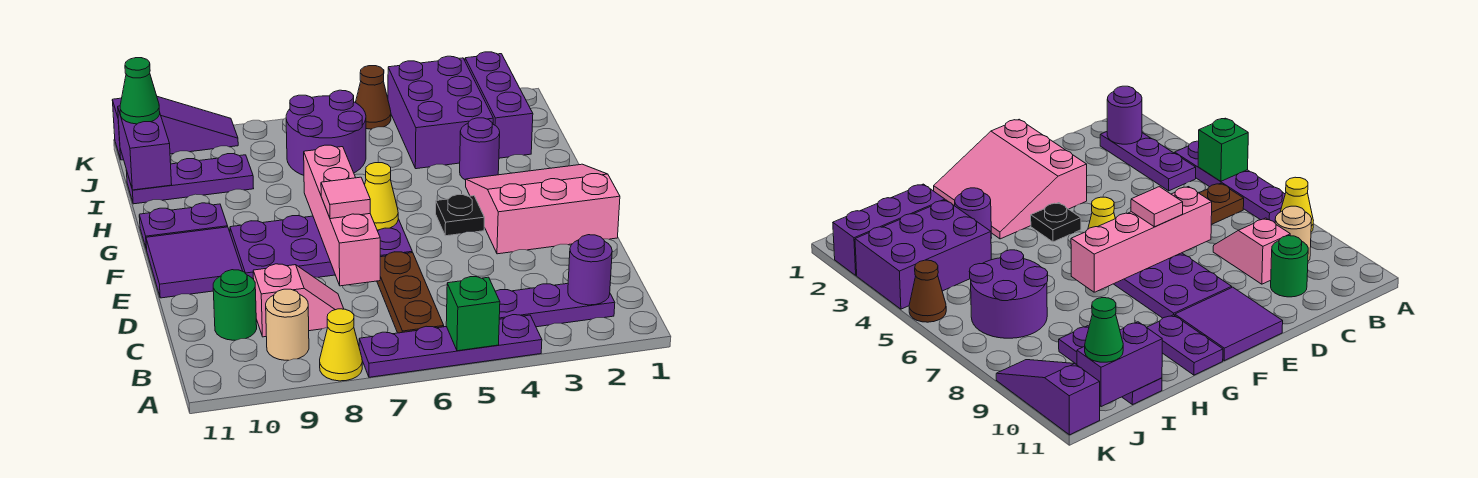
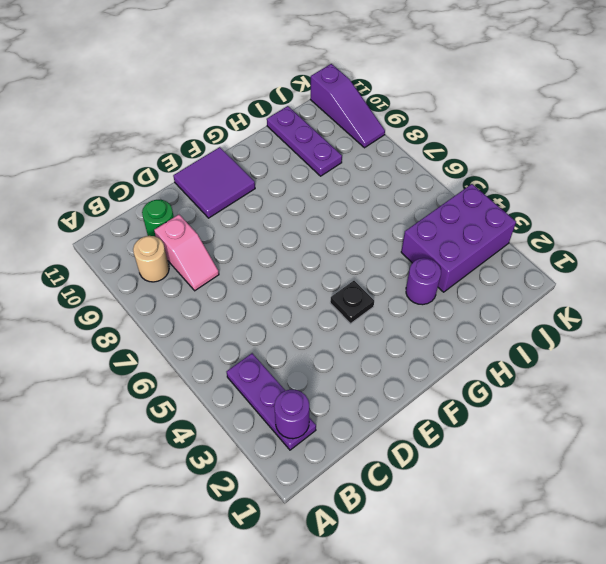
none -> purple 1x4 plate [359,315,542,377]
none -> yellow 1x1 cone [320,309,362,381]
none -> brown 1x3 plate [377,252,444,333]

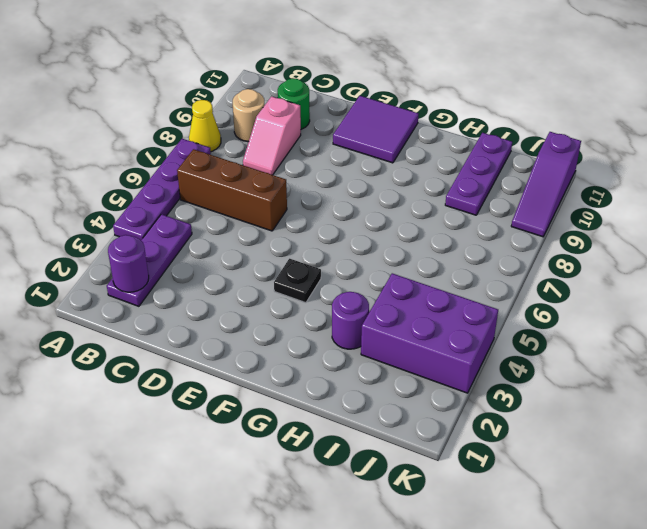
brown 1x3 brick [177,149,287,231] -> brown 1x3 plate [377,252,444,333]
none -> pink 3x3 slope [466,164,620,254]
none -> purple 2x4 plate [230,216,412,279]
none -> purple 1x2 plate [139,203,228,250]

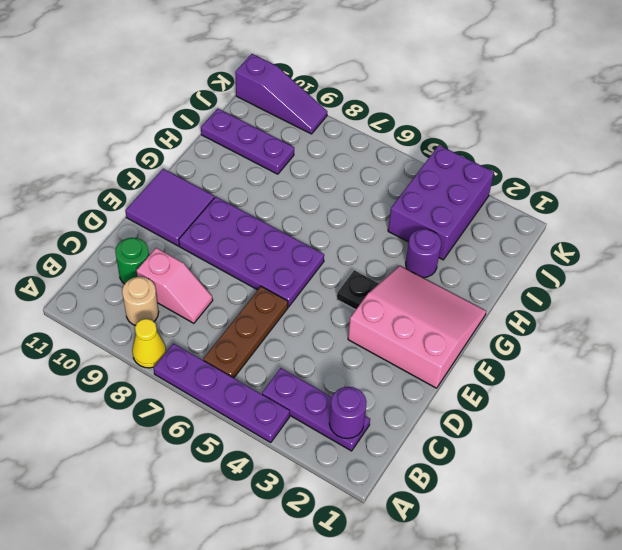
none -> purple 1x2 plate [139,203,228,250]
none -> purple 1x3 brick [465,52,533,158]
none -> purple 2x2 round brick [286,90,366,175]

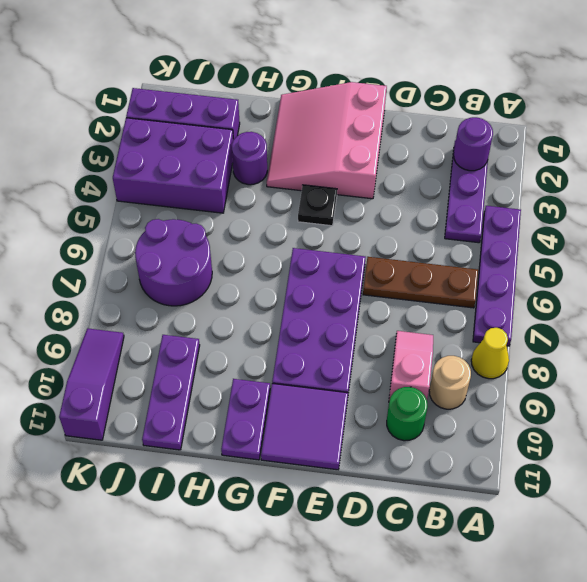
none -> brown 1x1 cone [356,66,391,129]
none -> green 1x1 brick [446,277,500,351]
none -> pink 1x4 brick [304,145,380,286]

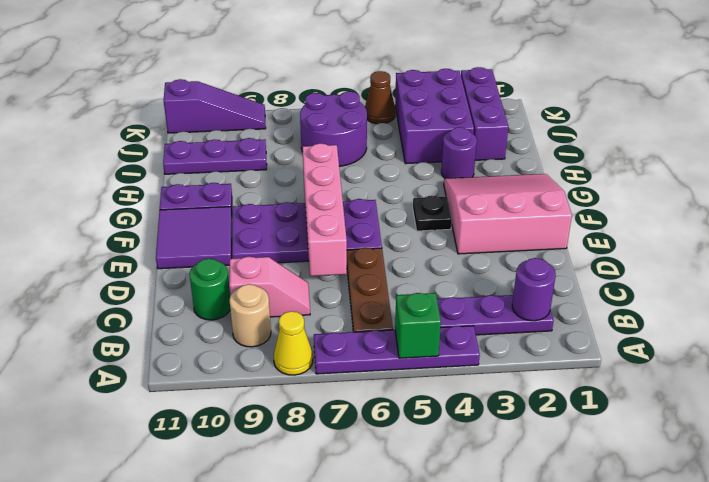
none -> yellow 1x1 cone [365,163,398,230]
none -> purple 1x2 brick [118,106,172,190]
none -> pink 1x1 tile [321,177,370,219]

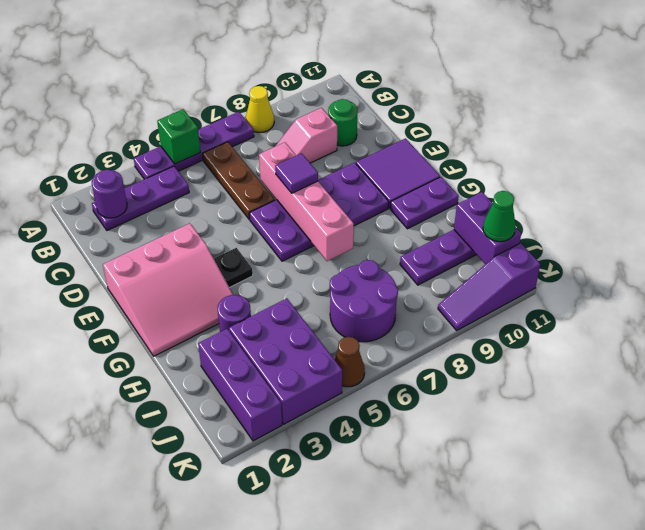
purple 1x1 tile [275,153,318,193] -> pink 1x1 tile [321,177,370,219]
none -> tan 1x1 round brick [266,289,309,360]
none -> yellow 1x1 cone [365,163,398,230]

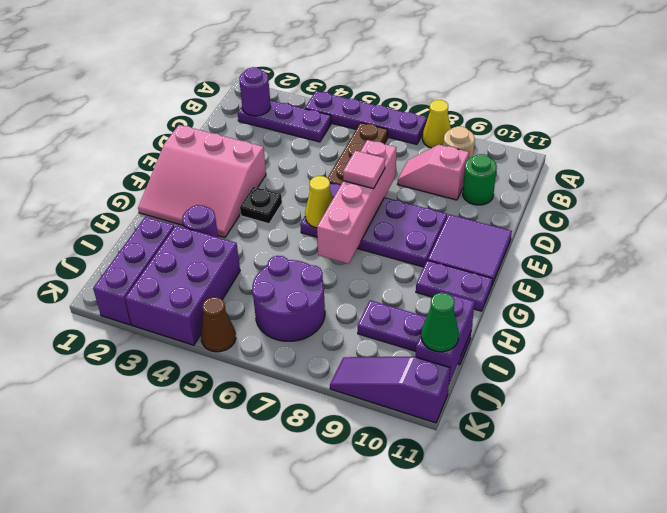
none -> green 1x1 brick [446,277,500,351]

